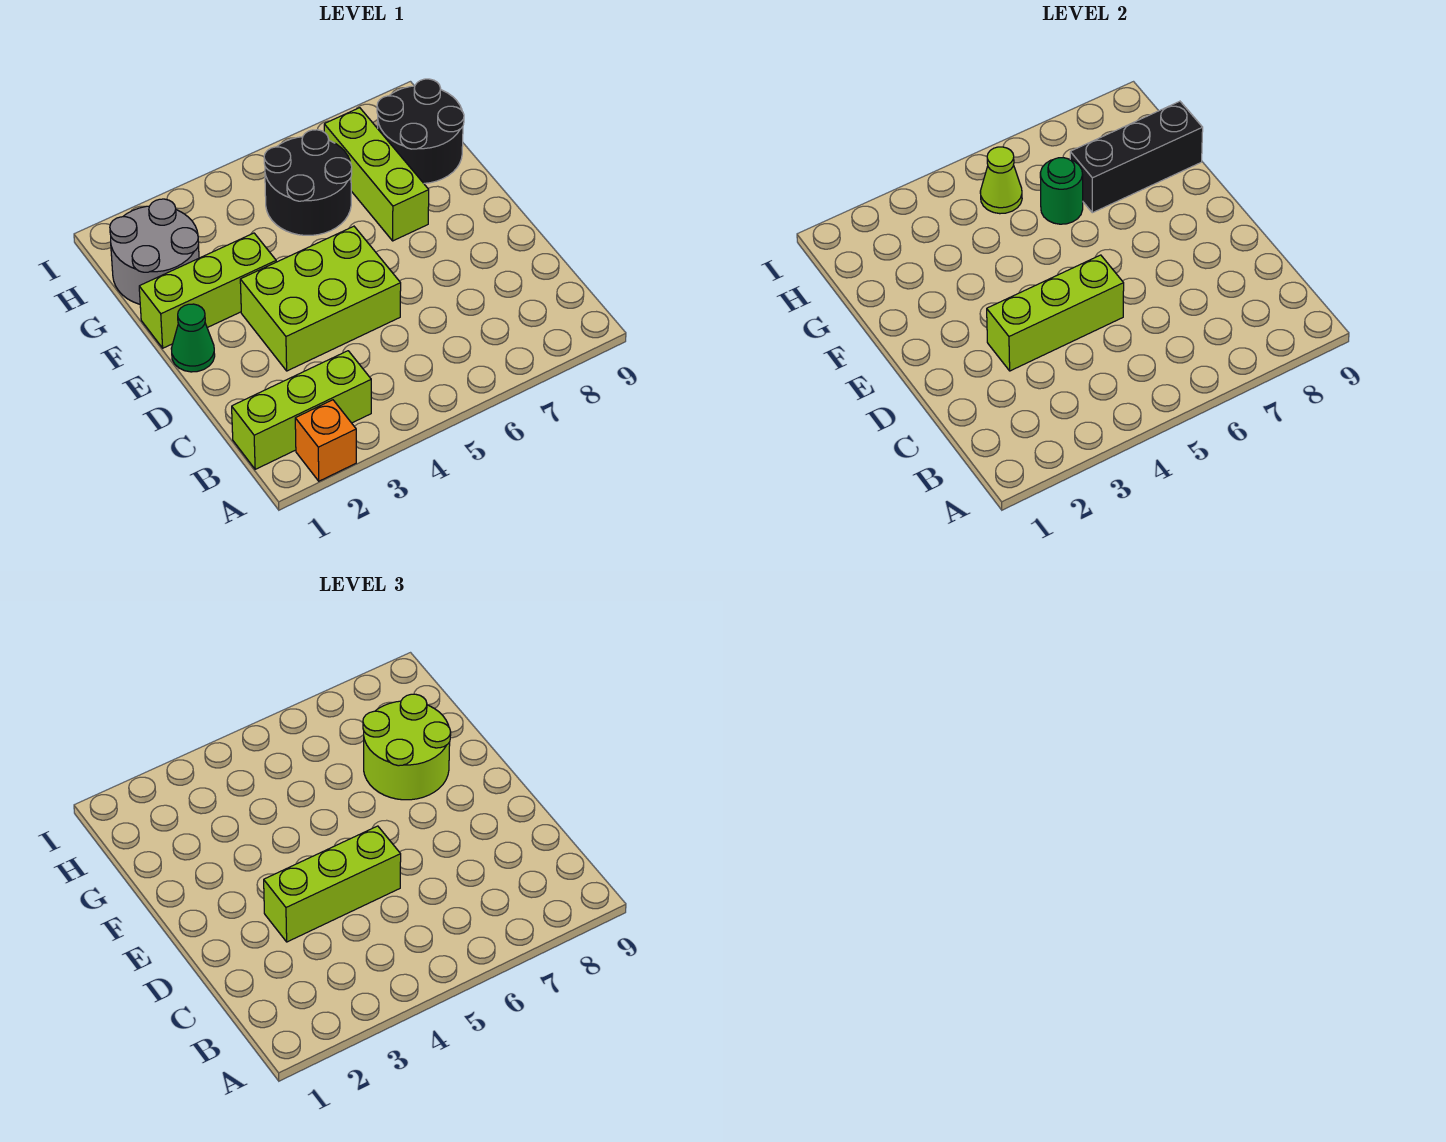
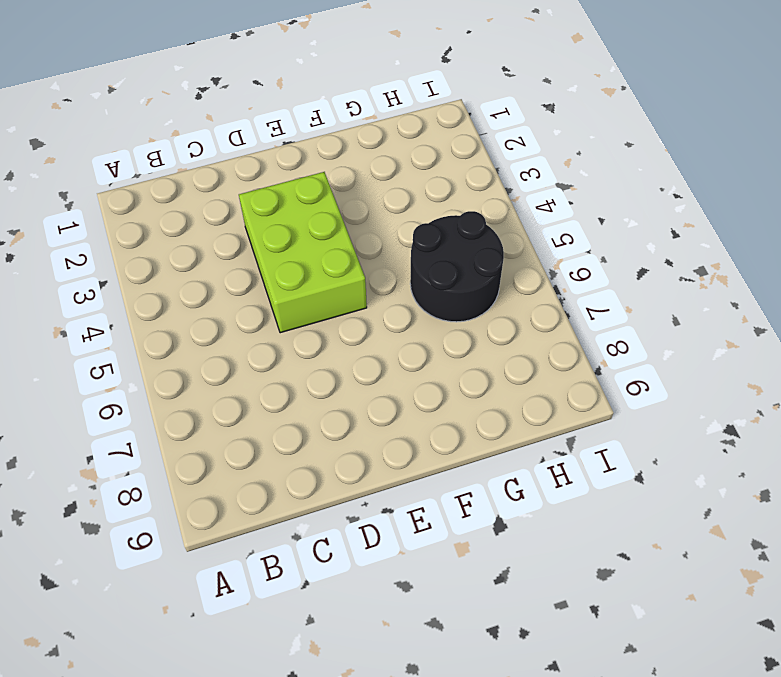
none -> orange 1x1 brick [295,400,356,481]
none -> lime 1x3 brick [232,351,371,469]
none -> green 1x1 cone [171,304,215,372]

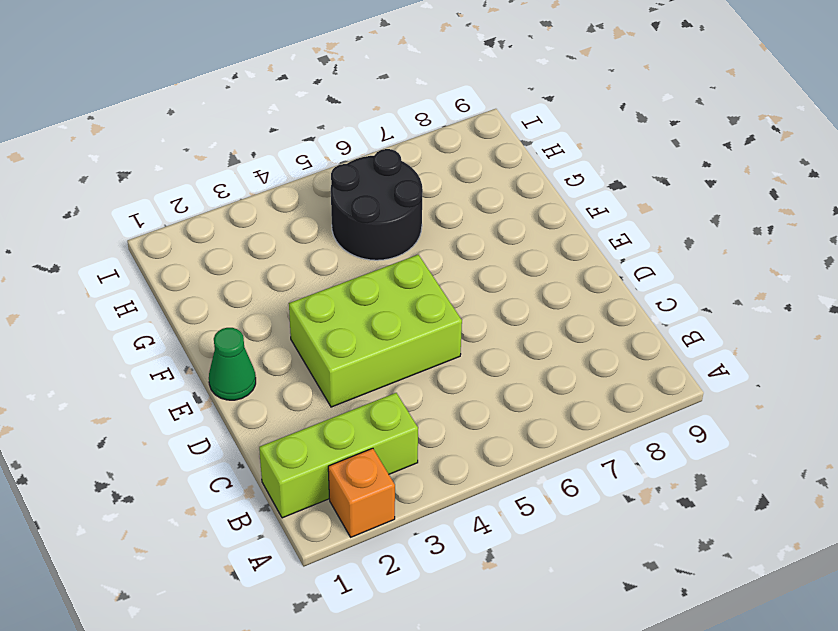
none -> lime 1x3 brick [139,233,276,348]
none -> lime 1x3 brick [324,108,429,241]
none -> grey 2x2 round brick [110,199,199,304]

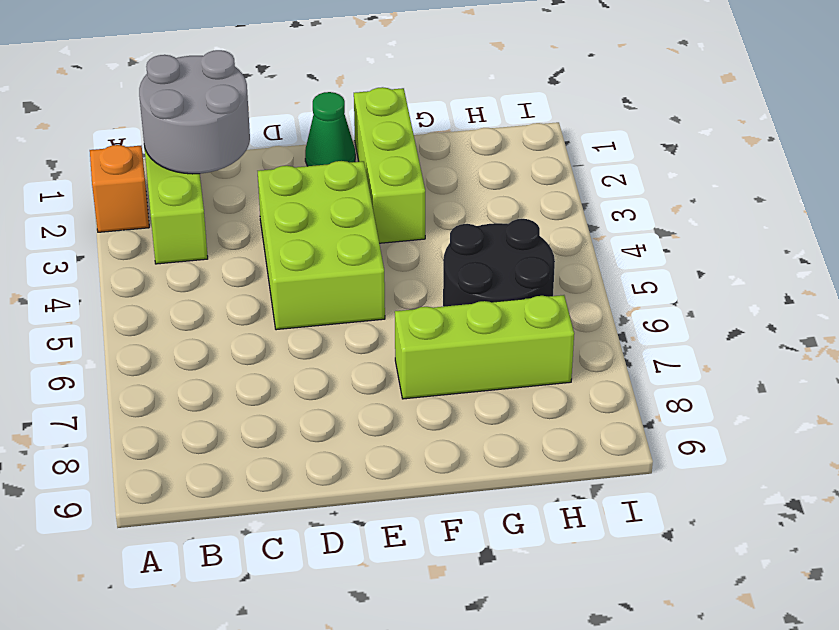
grey 2x2 round brick [139,50,250,174] -> grey 2x2 round brick moved to [110,199,199,304]
none -> black 2x2 round brick [377,79,464,183]
none -> lime 1x3 brick [987,255,1124,371]
none -> green 1x1 round brick [1040,158,1083,224]

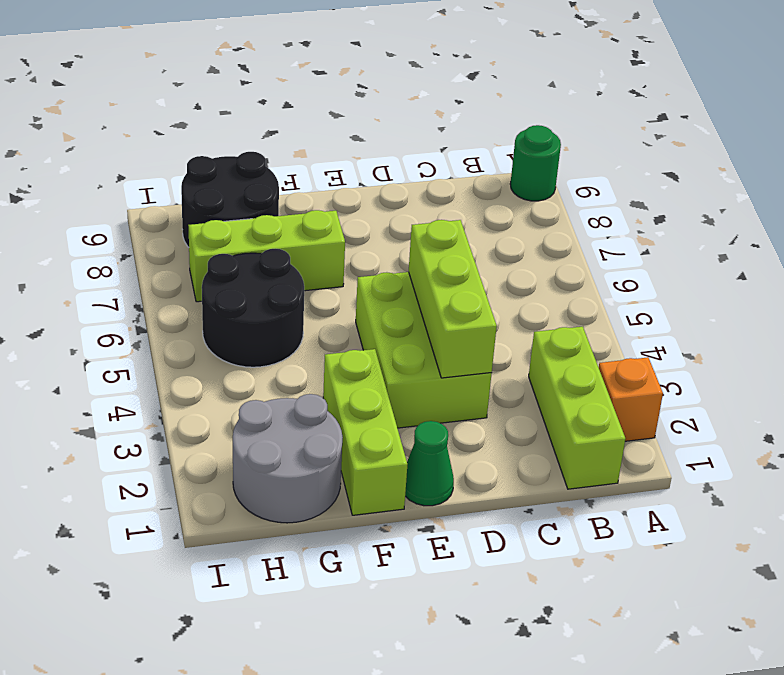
green 1x1 round brick [510,125,561,201] -> green 1x1 round brick moved to [1040,158,1083,224]
none -> black 1x3 brick [1070,101,1203,213]
none -> lime 1x1 cone [980,147,1022,214]
none -> lime 1x3 brick [264,826,401,942]

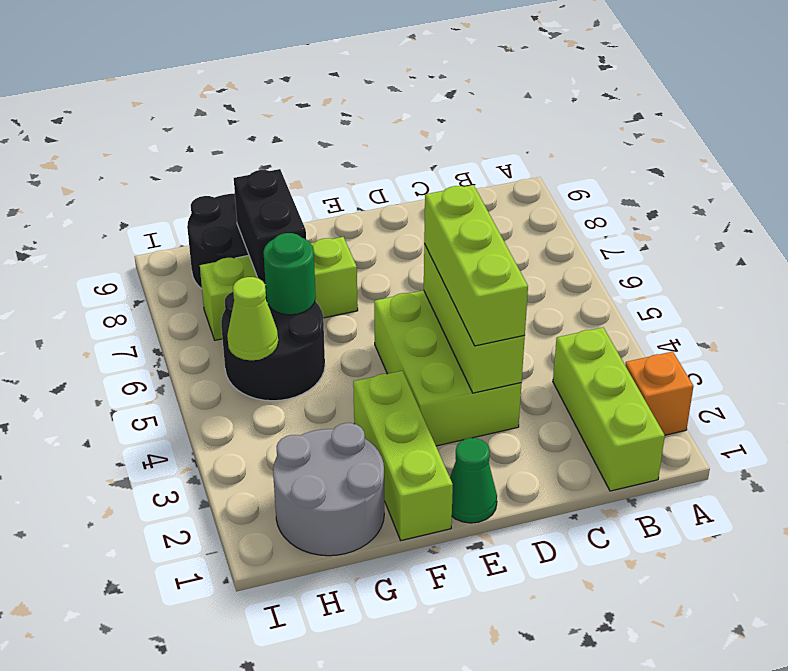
black 1x2 brick [234,169,306,285] -> black 1x3 brick [1070,101,1203,213]
none -> lime 2x2 round brick [363,694,451,800]

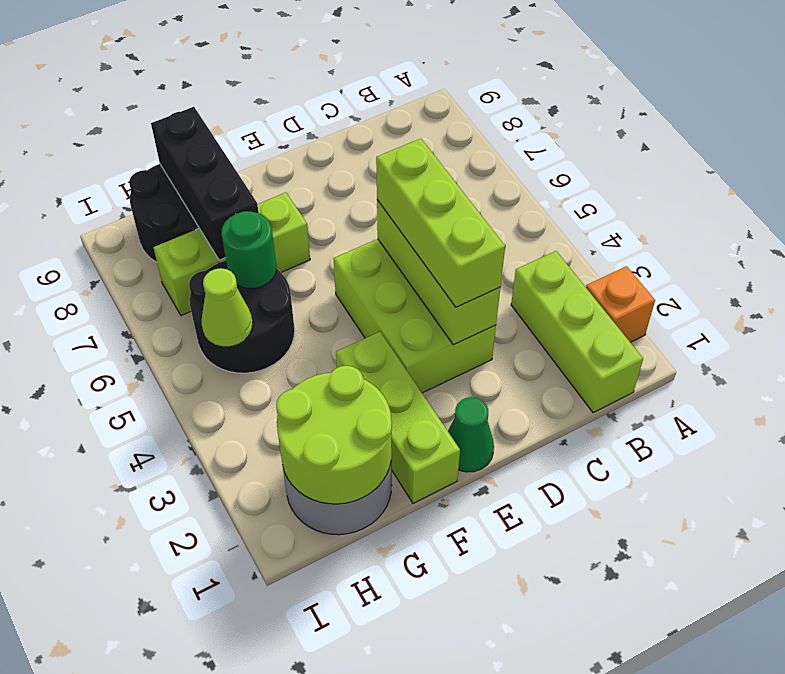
lime 2x2 round brick [276,366,392,504] -> lime 2x2 round brick moved to [363,694,451,800]

